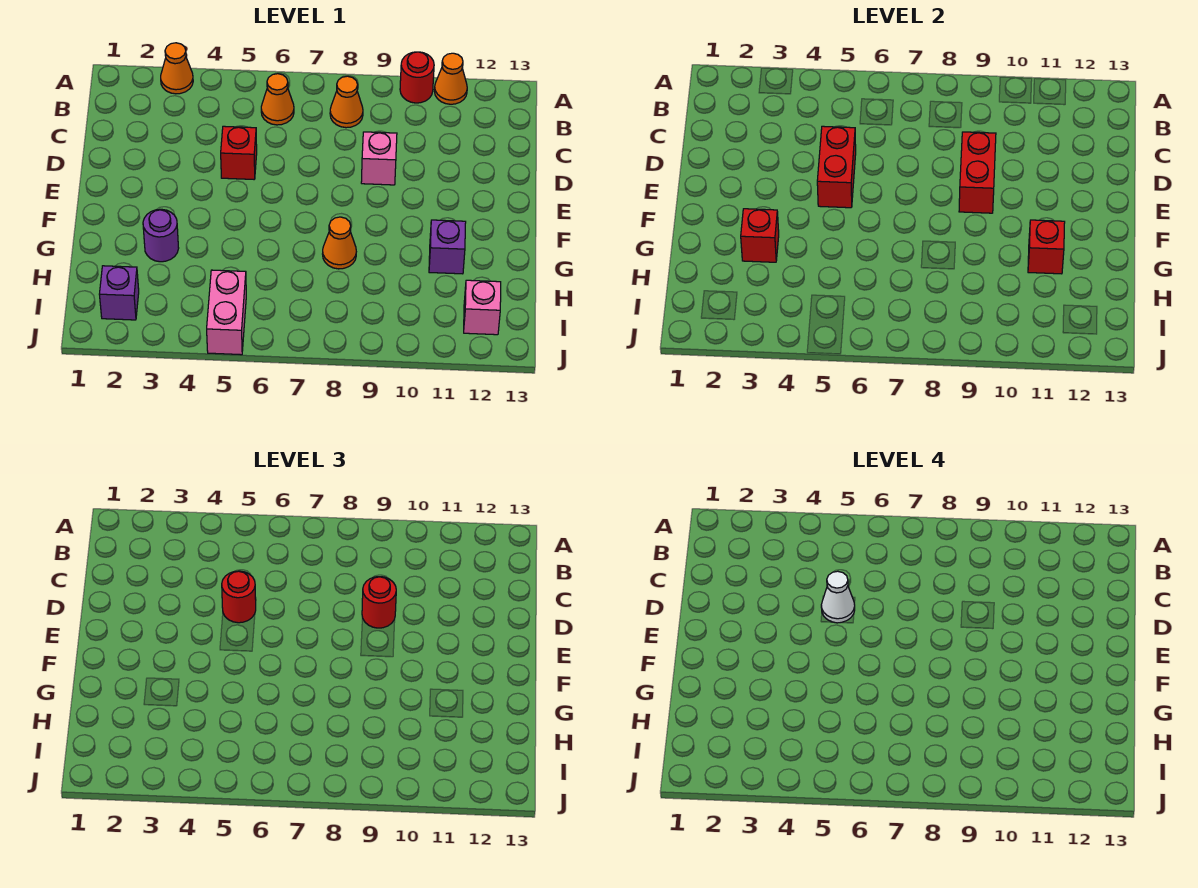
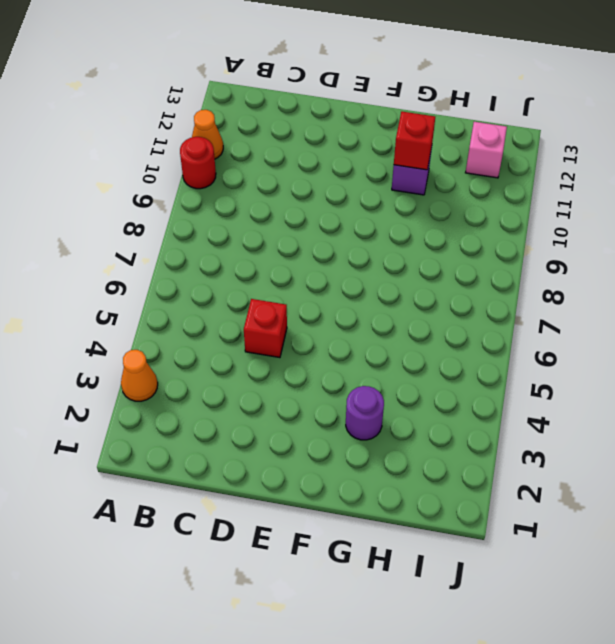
none -> orange 1x1 cone [261,74,294,125]
none -> orange 1x1 cone [330,76,363,128]
none -> pink 1x1 brick [361,132,397,185]

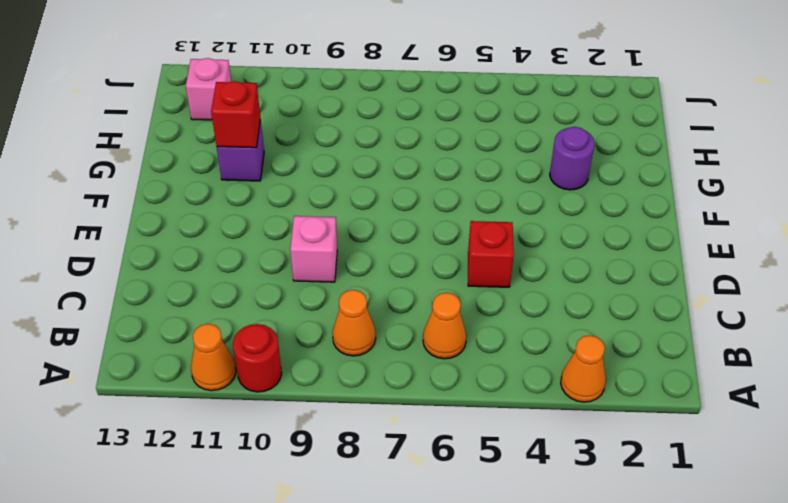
none -> orange 1x1 cone [323,217,356,269]
none -> purple 1x1 brick [99,266,139,320]
none -> pink 1x2 brick [207,270,246,355]

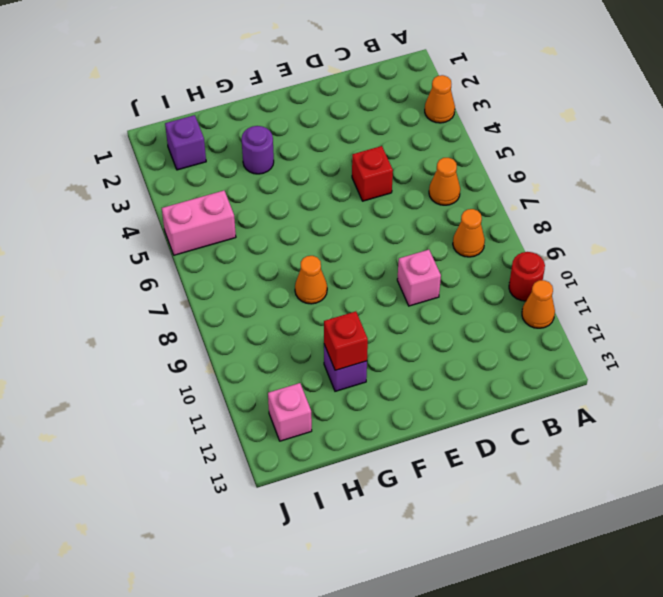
none -> red 1x2 brick [817,126,856,208]
none -> red 1x2 brick [959,132,996,213]
none -> red 1x1 brick [741,209,779,262]

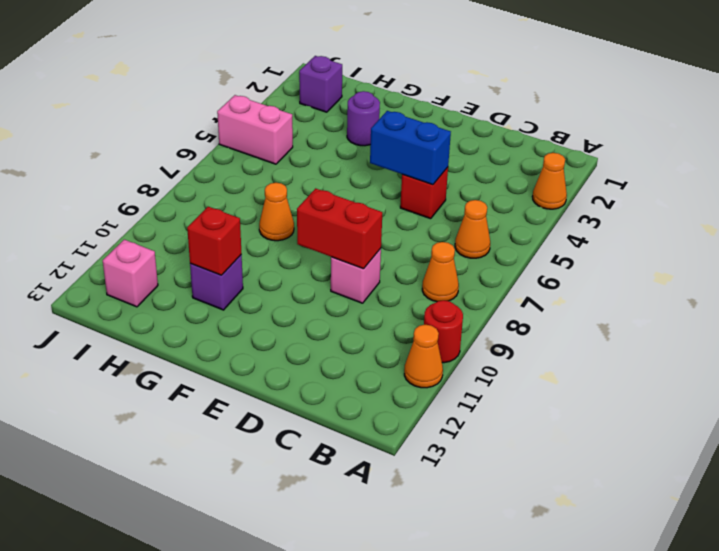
blue 1x2 brick [370,111,451,185] -> red 1x2 brick [817,126,856,208]
none -> red 1x1 brick [741,209,779,262]
none -> red 1x1 round brick [222,571,256,623]
none -> red 1x1 round brick [362,577,396,628]

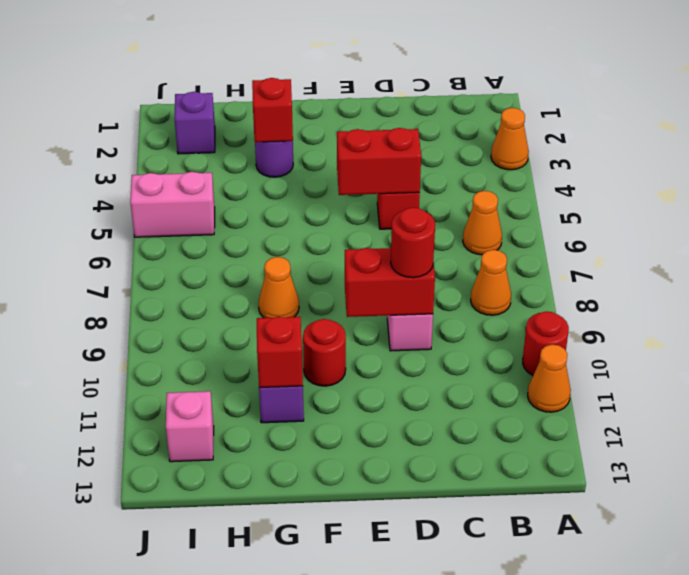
red 1x1 round brick [303,319,346,386] -> red 1x1 round brick moved to [222,571,256,623]
none -> white 1x1 cone [821,571,855,623]

